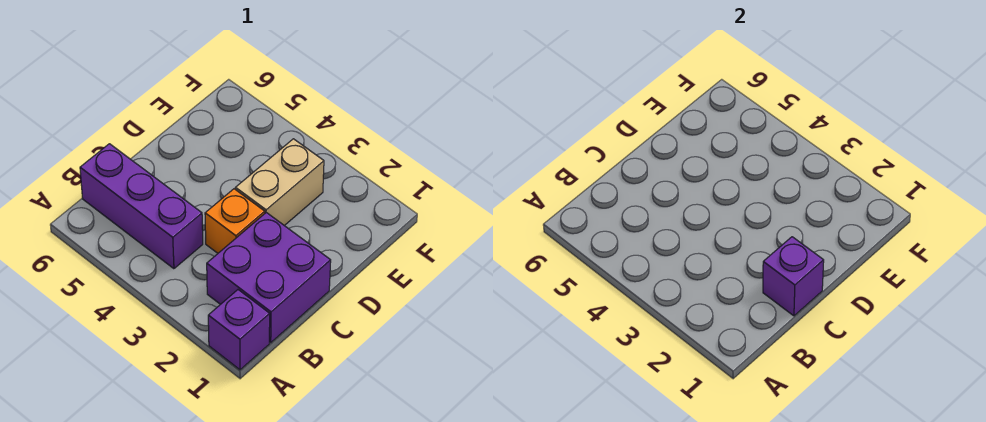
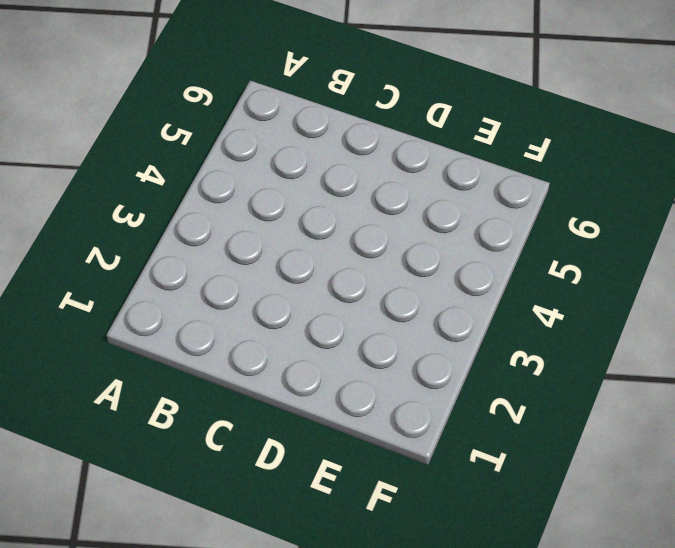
none -> purple 1x1 brick [208,290,270,370]
none -> purple 2x2 brick [207,213,331,343]

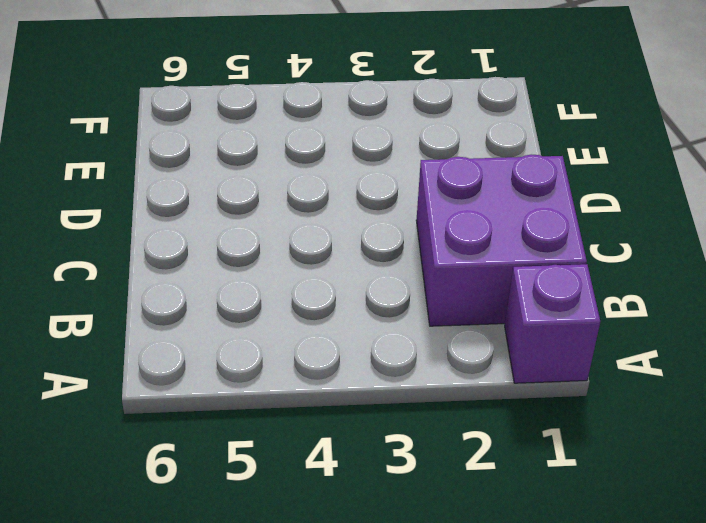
none -> purple 1x3 brick [80,144,203,269]
none -> orange 1x1 brick [205,189,265,253]

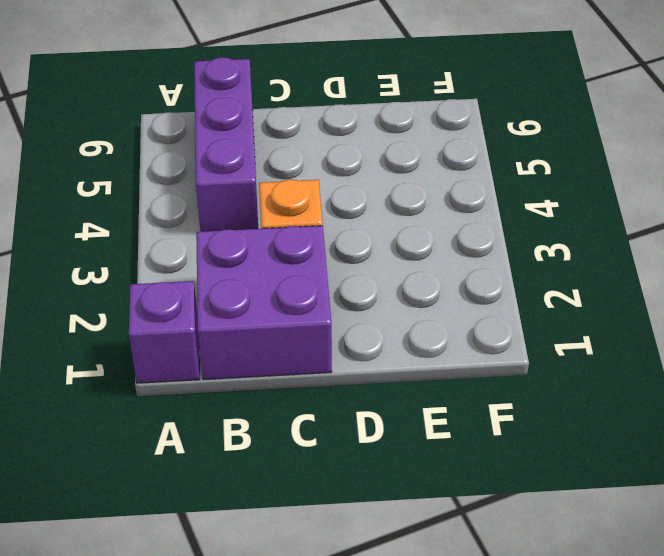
none -> tan 1x2 brick [235,139,324,226]
none -> purple 1x1 brick [763,237,824,316]

